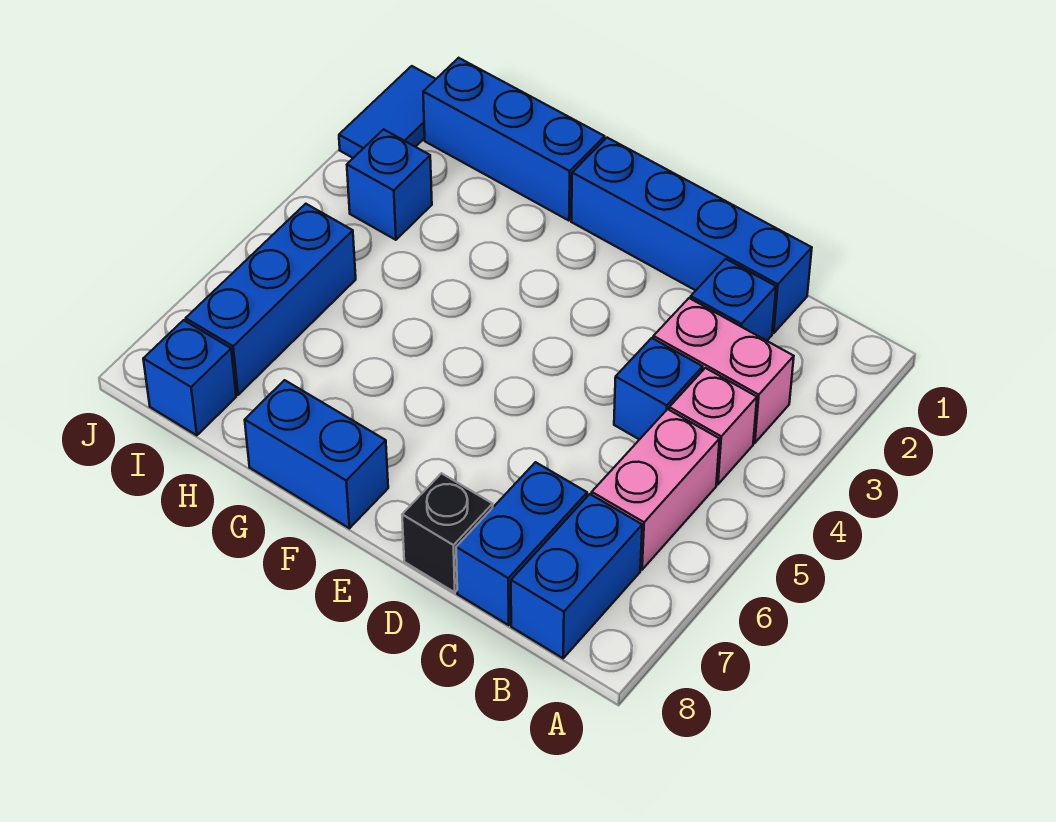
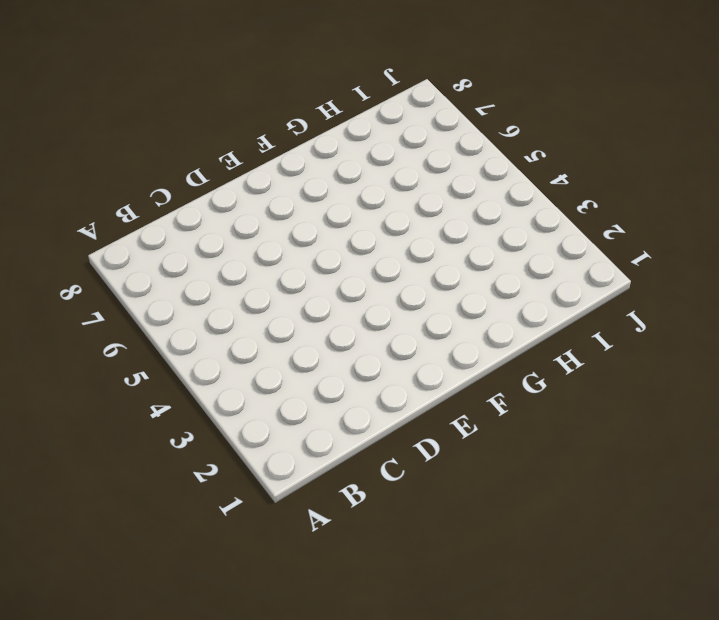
none -> pink 1x2 brick [653,298,794,443]
none -> pink 1x1 brick [669,368,757,484]
none -> pink 1x2 brick [592,409,719,570]

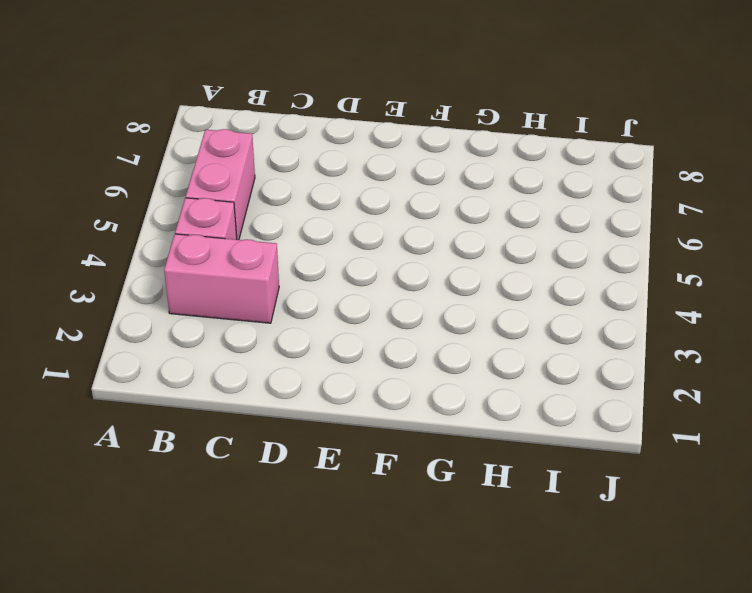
none -> blue 1x2 brick [511,494,642,658]
none -> blue 1x4 brick [571,138,812,333]
none -> blue 1x1 brick [691,259,776,341]

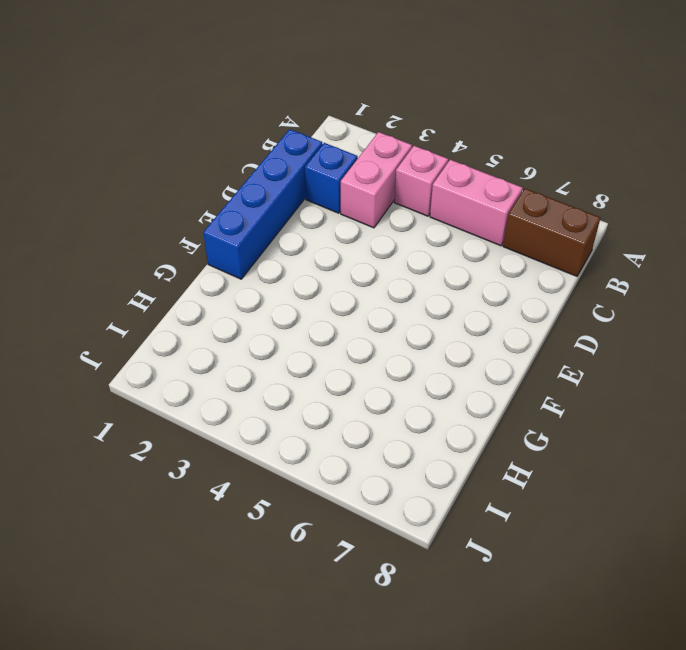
brown 1x2 brick [503,189,600,276] -> blue 1x2 brick [511,494,642,658]
none -> blue 1x1 brick [614,338,703,440]
none -> blue 1x2 brick [456,462,587,625]
none -> black 1x1 brick [402,473,493,592]

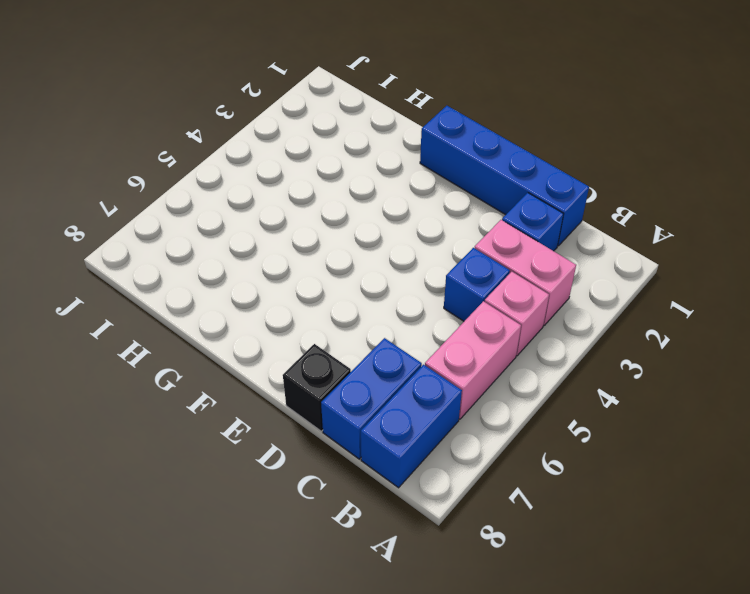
none -> blue 1x2 brick [245,380,388,528]
none -> blue 1x3 brick [423,58,605,221]
none -> blue 1x1 brick [347,129,432,240]

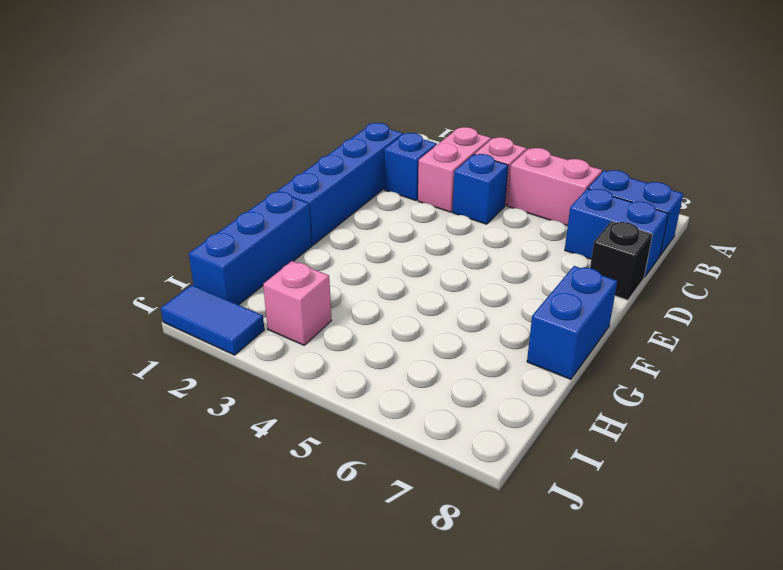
pink 1x1 brick [263,261,331,345] -> blue 1x1 brick [347,129,432,240]
none -> blue 1x3 brick [186,204,356,395]
none -> blue 1x1 brick [143,320,236,435]

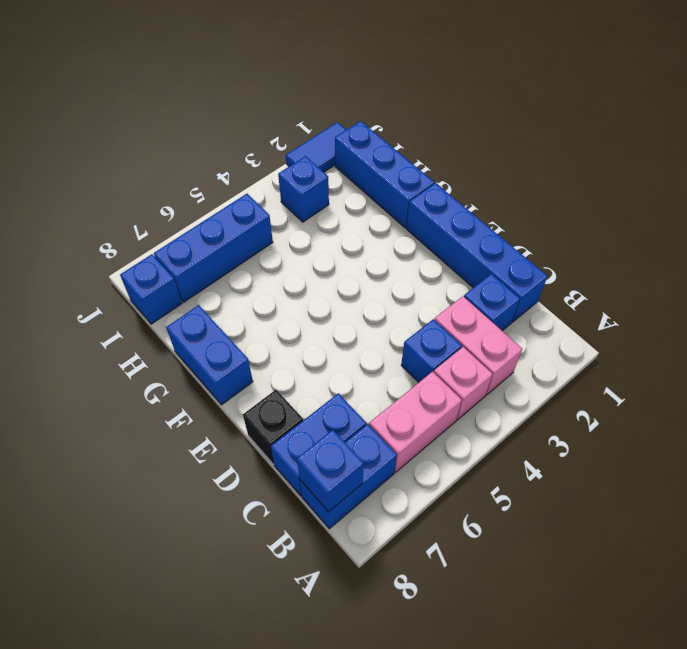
blue 1x1 brick [297,430,364,512] -> none

